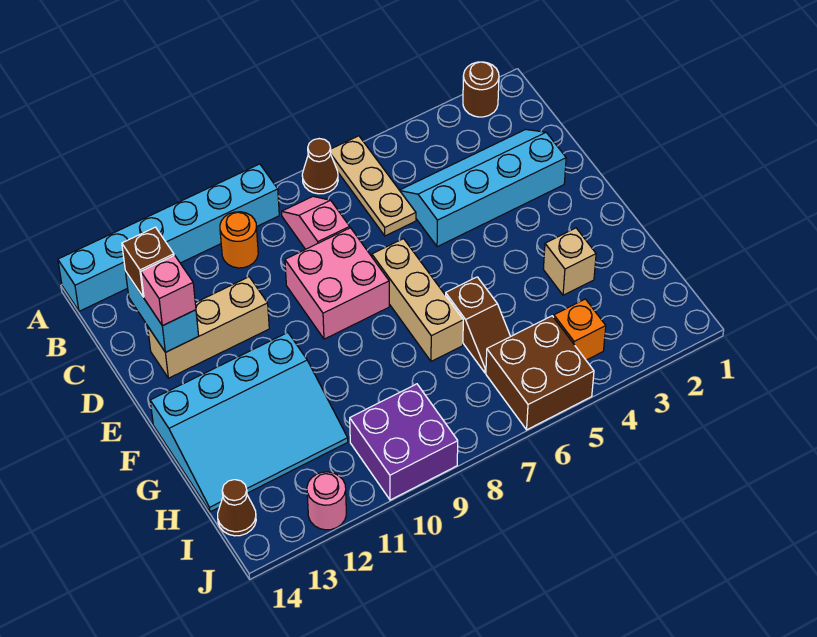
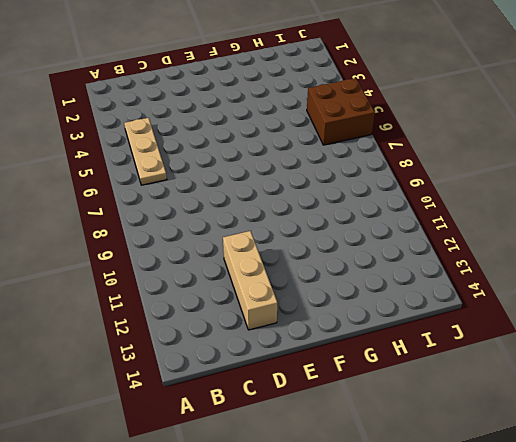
tan 1x3 plate [124,118,167,185] -> tan 1x3 plate turned to [331,136,416,236]
none -> brown 1x1 round brick [463,62,499,117]
none -> brown 1x1 cone [302,139,338,194]
none -> cyan 1x6 brick [58,164,279,311]

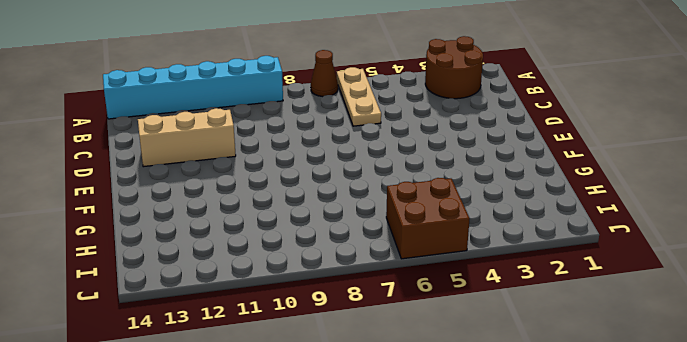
brown 2x2 round brick [425,36,483,99] -> brown 1x1 round brick [463,62,499,117]
none -> pink 1x2 slope [282,196,350,249]
none -> orange 1x1 round brick [220,212,258,268]
none -> cyan 2x4 slope [400,129,566,247]

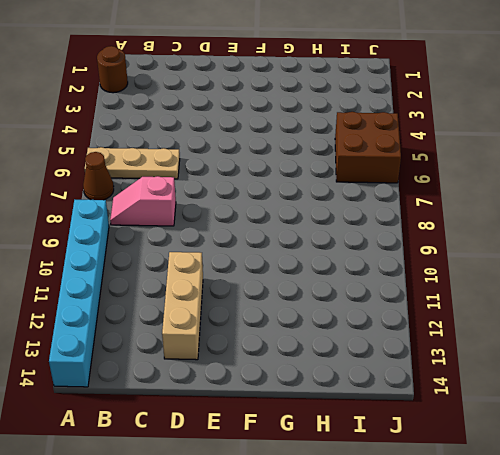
none -> orange 1x1 round brick [220,212,258,268]
none -> cyan 2x4 slope [400,129,566,247]
none -> pink 2x2 brick [285,228,389,339]

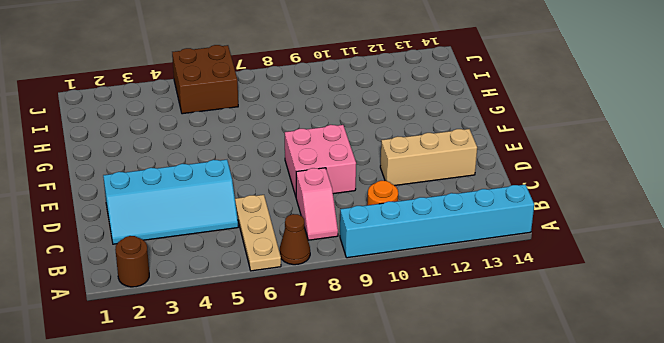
none -> tan 1x3 brick [372,239,463,361]
none -> cyan 3x4 slope [150,333,348,512]
none -> tan 1x1 brick [543,228,596,295]

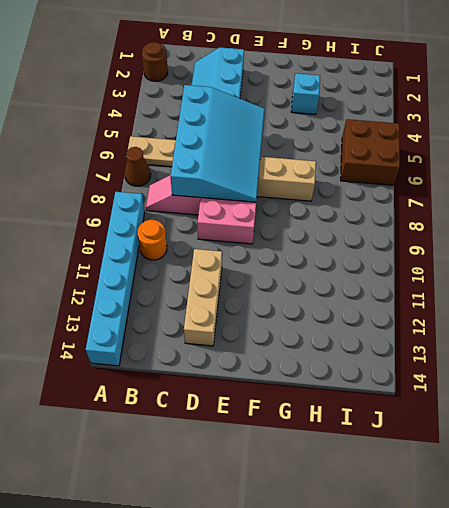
cyan 3x4 slope [171,85,265,202] -> cyan 3x4 slope moved to [150,333,348,512]
cyan 1x1 brick [291,73,320,114] -> tan 1x1 brick [543,228,596,295]
none -> brown 1x2 slope [446,277,511,373]
none -> orange 1x1 brick [554,299,606,360]
none -> purple 2x2 brick [350,384,458,500]

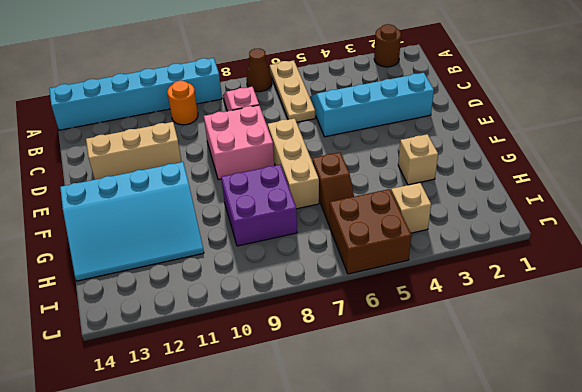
purple 2x2 brick [221,165,297,246] -> purple 2x2 brick moved to [350,384,458,500]
tan 1x1 brick [391,183,431,233] -> orange 1x1 brick [554,299,606,360]
none -> brown 1x1 cone [218,480,256,536]
none -> pink 1x1 round brick [307,472,346,530]
none -> cyan 1x2 brick [125,271,199,352]

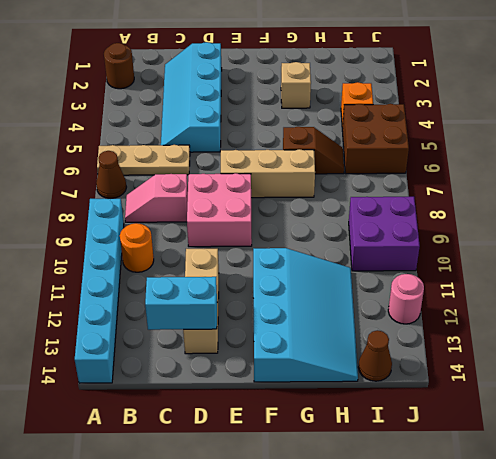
none -> brown 1x1 brick [122,227,174,297]
none -> pink 1x1 brick [141,255,196,326]

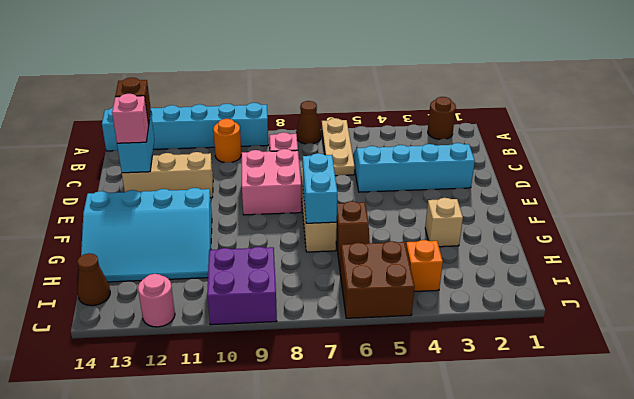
cyan 1x2 brick [303,153,337,223] -> none

